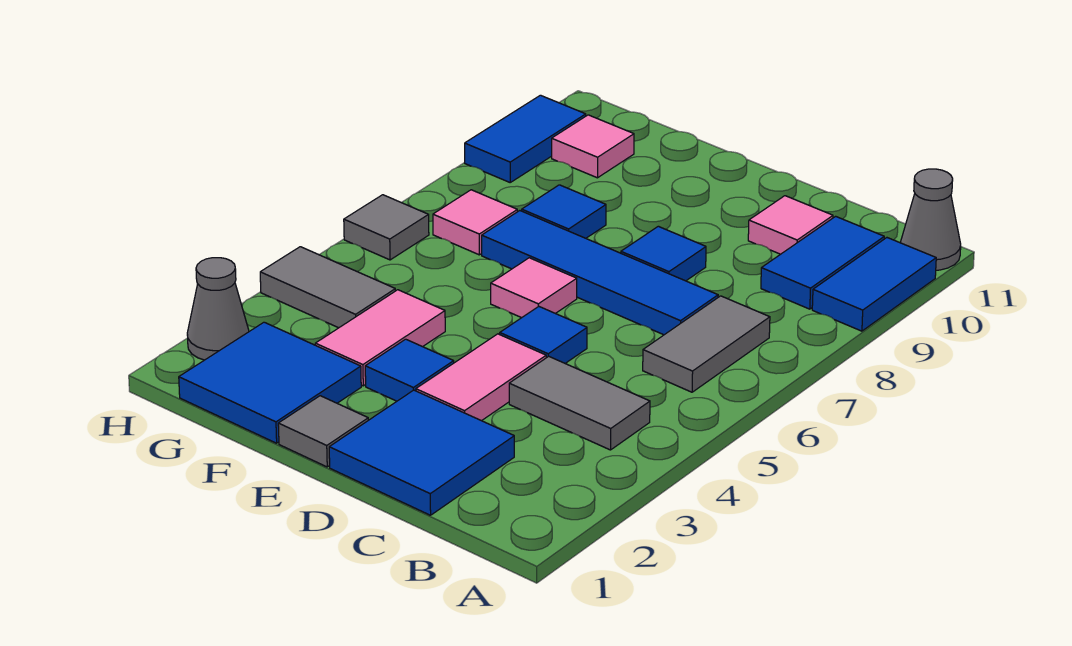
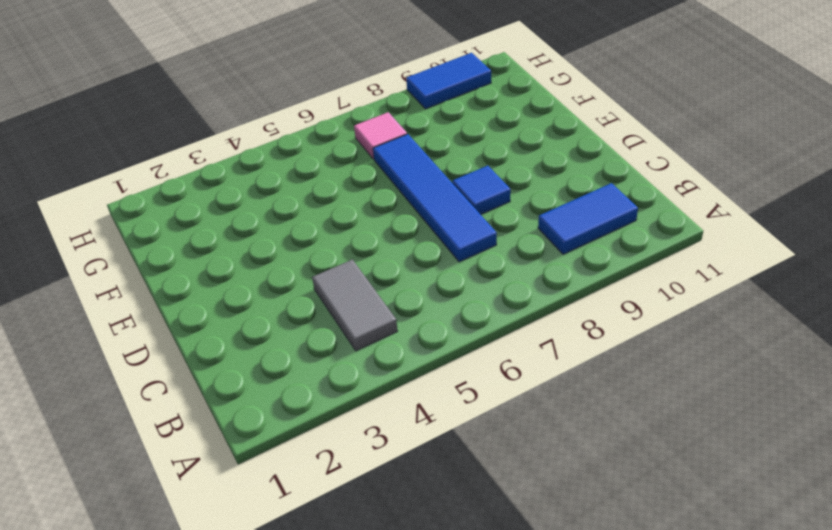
none -> blue 1x2 tile [812,238,936,331]
none -> grey 1x1 cone [900,169,961,270]
none -> grey 1x2 tile [643,296,770,392]

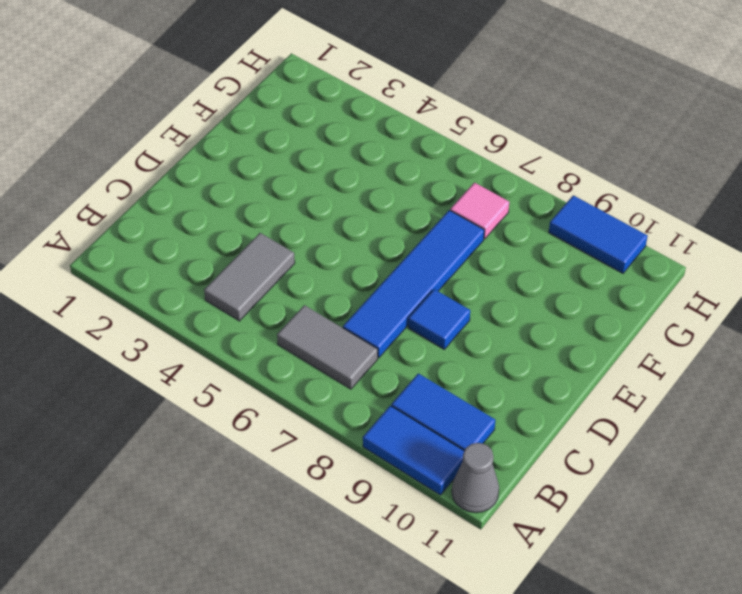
none -> blue 2x2 tile [329,390,514,515]
none -> pink 1x1 tile [748,196,833,254]
none -> pink 1x2 tile [416,334,546,421]

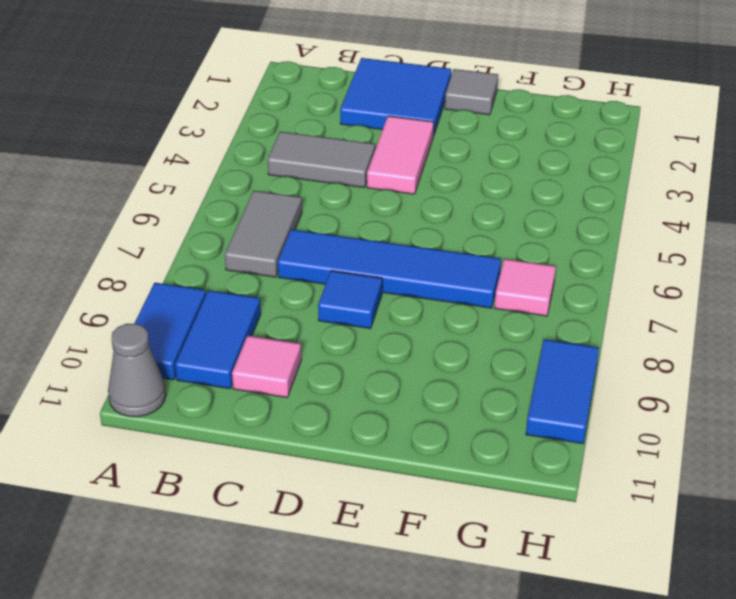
none -> blue 1x1 tile [500,306,587,363]
none -> blue 1x1 tile [365,339,454,401]
none -> pink 1x1 tile [491,258,577,318]

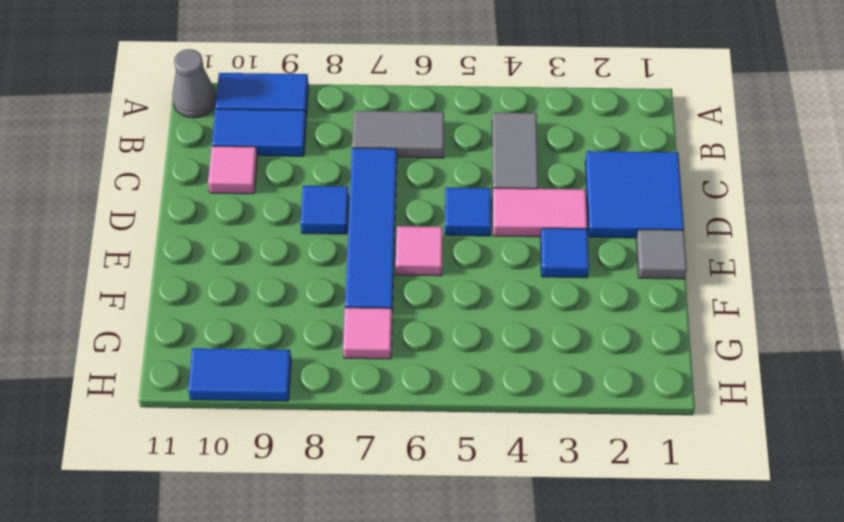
none -> blue 2x2 tile [179,322,361,443]
none -> pink 1x2 tile [315,290,445,386]
none -> blue 1x1 tile [522,185,606,238]

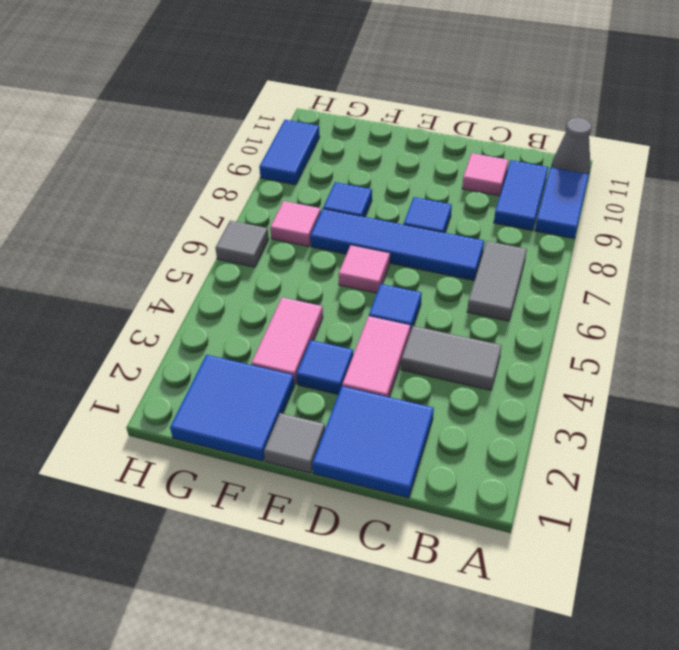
none -> grey 1x2 tile [260,247,395,328]
none -> pink 1x1 tile [552,115,634,178]
none -> grey 1x1 cone [187,258,249,360]

